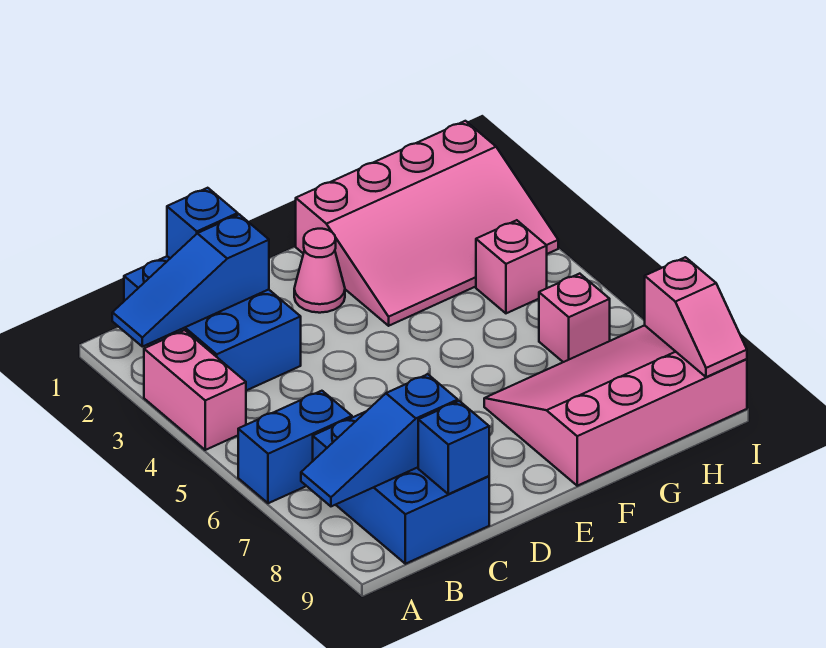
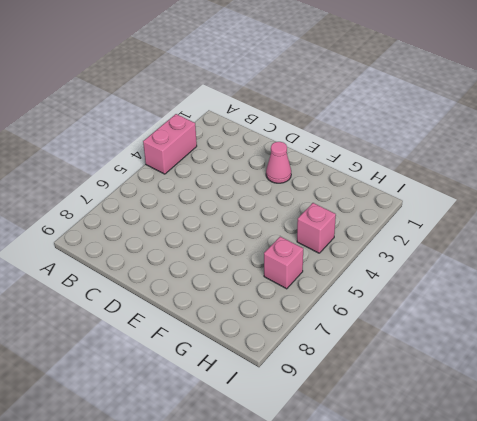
none -> blue 1x2 brick [238,391,352,503]
none -> blue 2x3 brick [124,256,301,391]
none -> blue 2x3 brick [313,412,489,564]

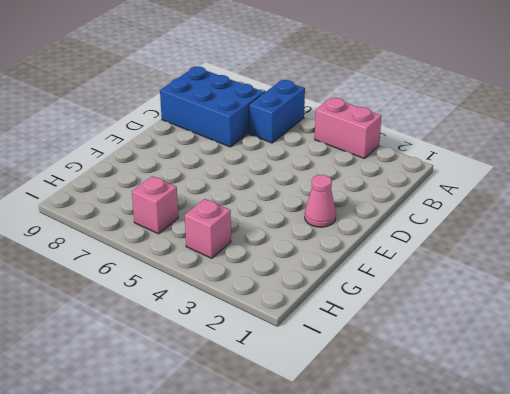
none -> blue 2x3 brick [124,256,301,391]
none -> pink 3x4 slope [296,121,558,326]
none -> pink 3x4 slope [484,325,747,486]

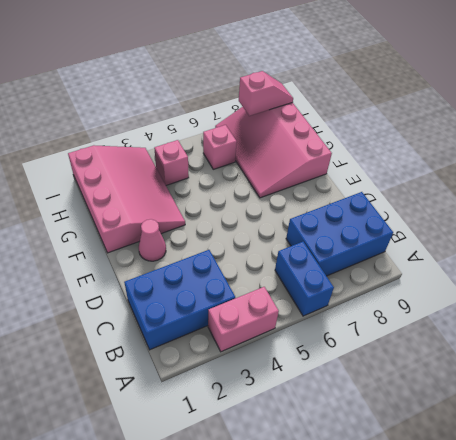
none -> blue 1x3 slope [112,214,269,347]
none -> blue 1x3 slope [301,374,458,506]
none -> blue 1x1 brick [167,188,238,258]

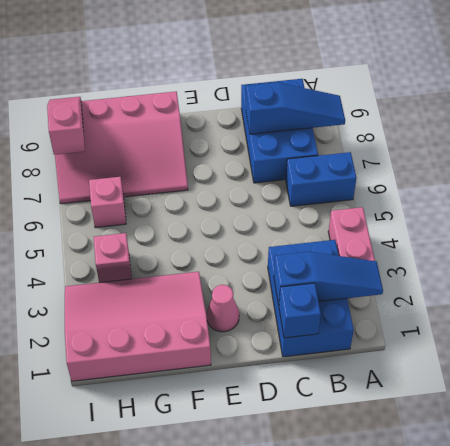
none -> blue 1x1 brick [418,401,489,494]

